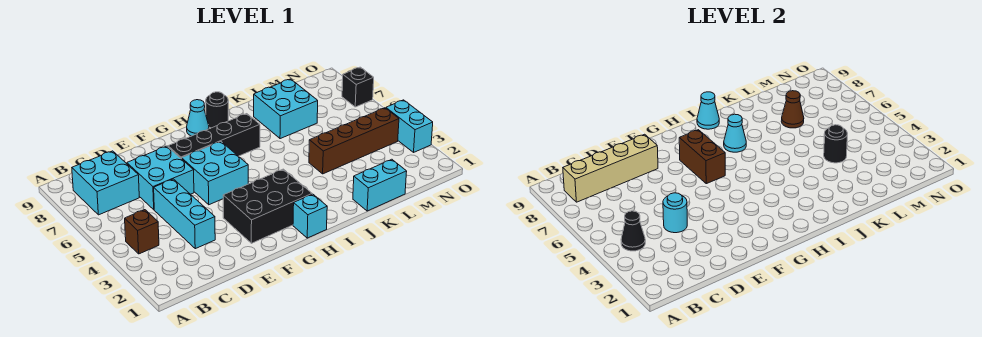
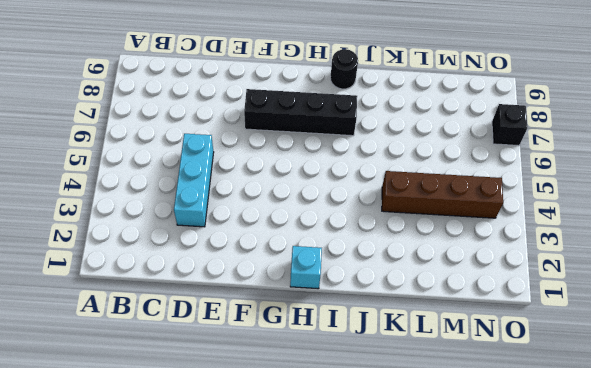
none -> brown 1x1 brick [125,210,159,254]
none -> cyan 2x2 brick [72,151,139,215]
none -> cyan 2x2 brick [127,146,194,210]

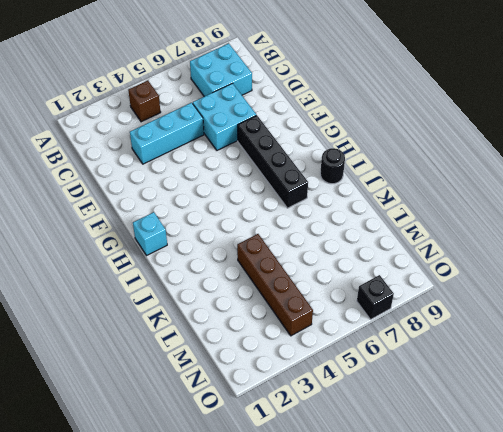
none -> black 2x3 brick [223,169,312,243]
none -> cyan 2x2 brick [182,142,248,205]
none -> cyan 1x1 cone [187,100,209,136]

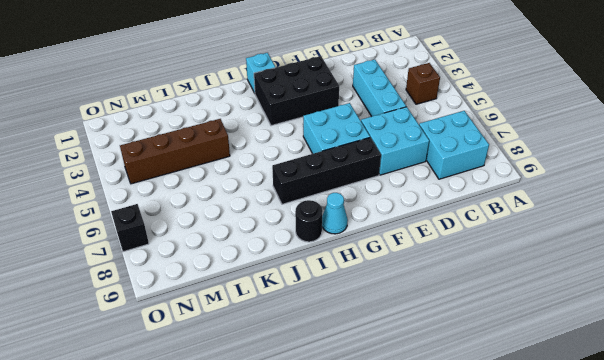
none -> cyan 1x2 brick [353,159,407,211]
none -> cyan 2x2 brick [254,79,318,139]
none -> cyan 1x2 brick [386,100,433,152]

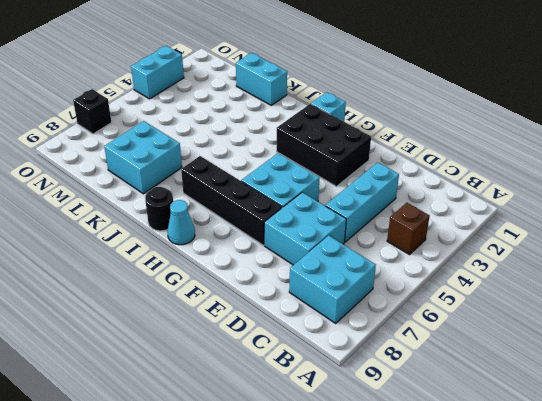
none -> brown 1x4 brick [309,108,399,174]
none -> black 1x1 cone [621,211,645,251]
none -> tan 1x4 brick [563,134,658,202]

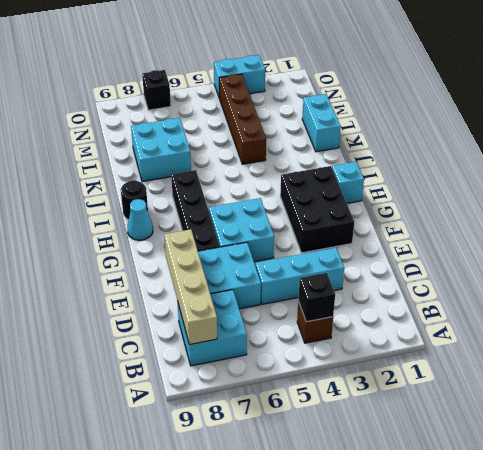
black 1x1 brick [298,273,335,322] -> black 1x1 cone [621,211,645,251]
none -> cyan 1x1 round brick [663,193,687,233]
none -> brown 1x2 brick [679,130,725,184]
none -> cyan 1x1 cone [724,114,746,152]

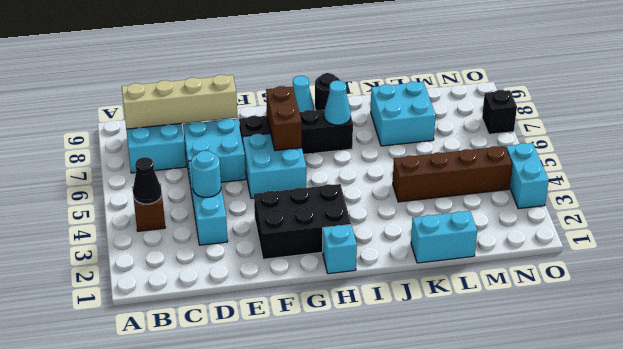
none -> cyan 1x1 cone [697,92,719,129]
none -> black 1x1 round brick [824,125,847,163]
none -> brown 1x1 cone [781,91,804,128]

